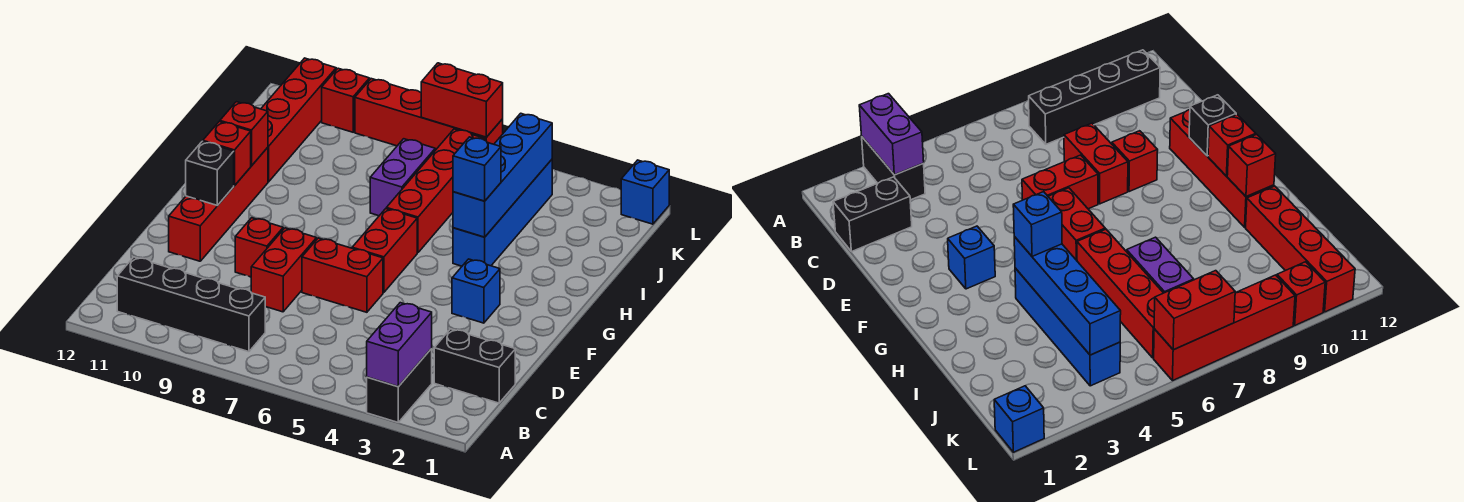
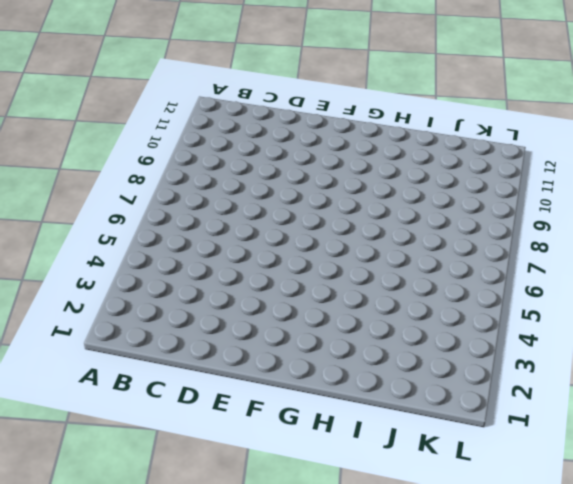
none -> black 1x2 brick [367,349,432,422]
none -> black 1x4 brick [117,257,265,352]
none -> black 1x2 brick [434,329,515,403]

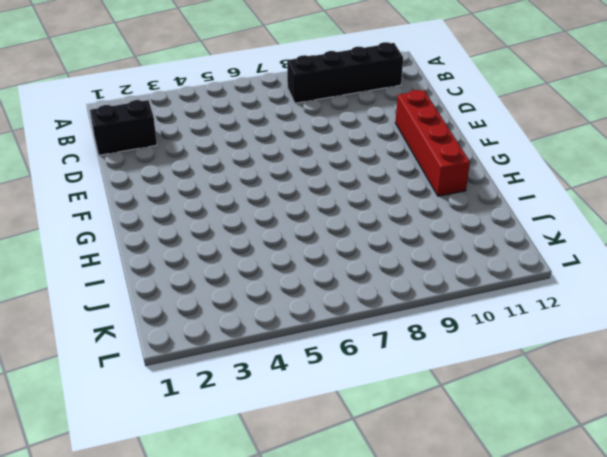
none -> black 1x2 brick [367,349,432,422]
none -> red 1x2 brick [251,228,317,312]
none -> red 1x2 brick [302,238,383,312]

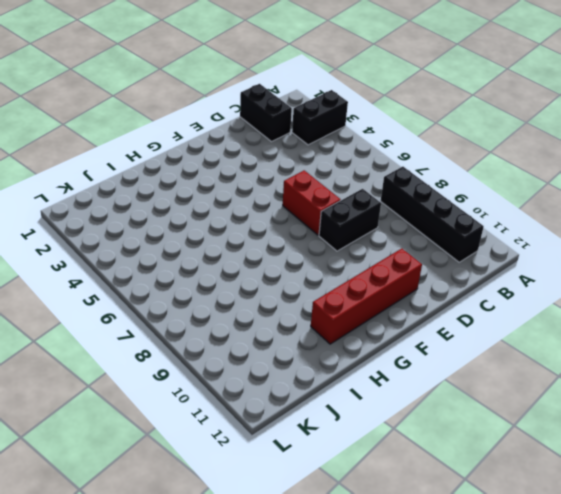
black 1x2 brick [319,189,381,251] -> red 1x2 brick [251,228,317,312]
none -> red 1x1 brick [235,218,283,277]
none -> blue 1x1 brick [452,259,500,323]
none -> red 1x2 brick [352,209,417,293]

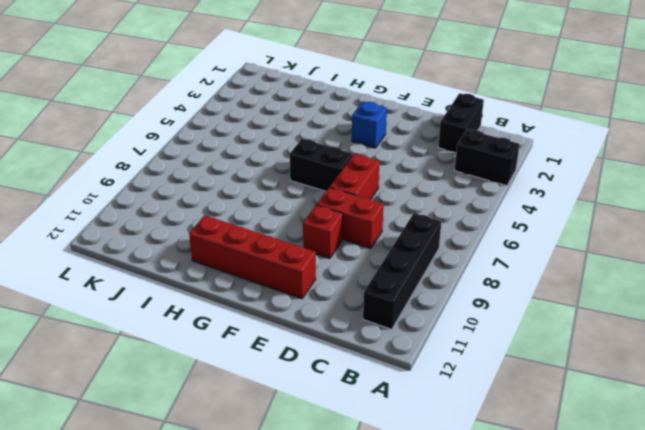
black 1x2 brick [290,139,353,191] -> red 1x2 brick [352,209,417,293]
none -> blue 1x4 brick [453,160,552,266]
none -> red 1x4 brick [386,129,486,253]
none -> purple 1x2 brick [370,139,435,216]

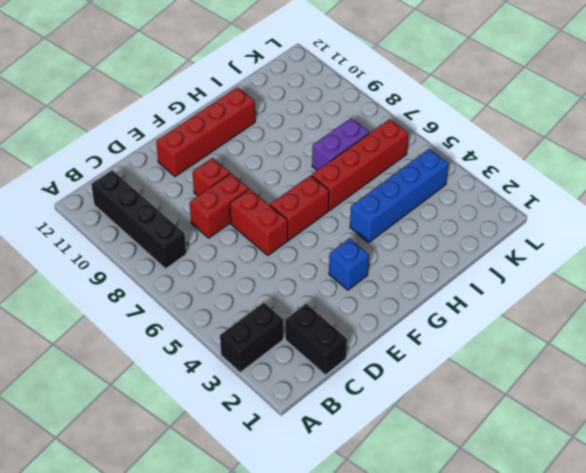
none -> red 1x4 brick [261,58,336,182]
none -> blue 1x1 brick [621,160,669,224]
none -> red 1x4 brick [355,79,503,150]

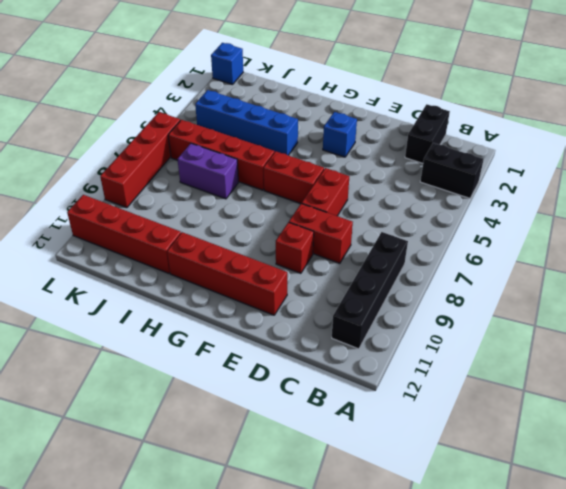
none -> red 1x1 brick [322,68,370,132]
none -> purple 1x2 brick [367,303,432,387]
none -> black 1x1 brick [186,141,234,206]

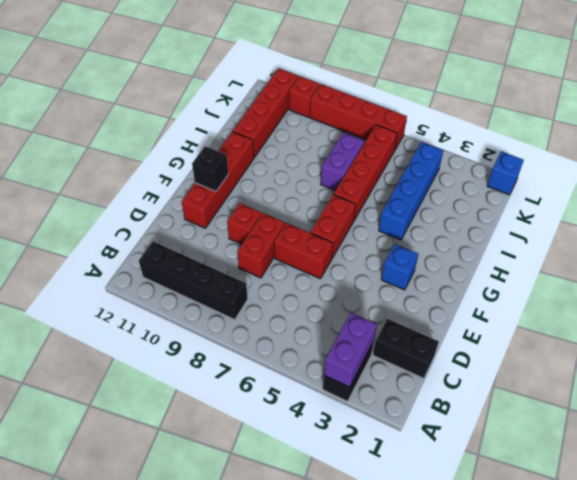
none -> red 1x1 brick [203,122,251,186]
none -> blue 1x4 brick [453,113,552,237]
none -> red 1x1 brick [220,102,268,166]

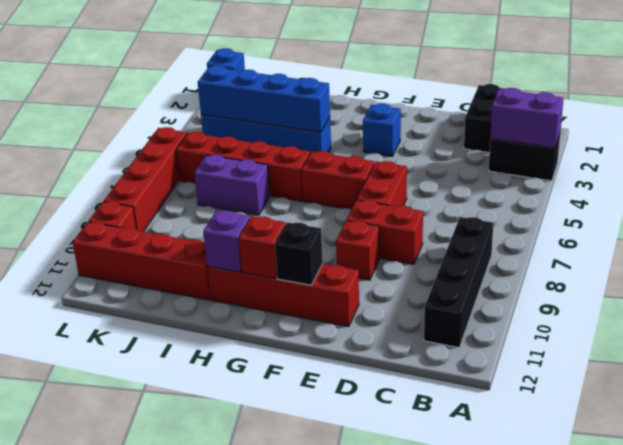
purple 1x1 brick [203,210,250,272] -> red 1x1 brick [220,102,268,166]
none -> red 1x2 brick [421,63,503,137]
none -> blue 1x1 brick [453,137,501,201]

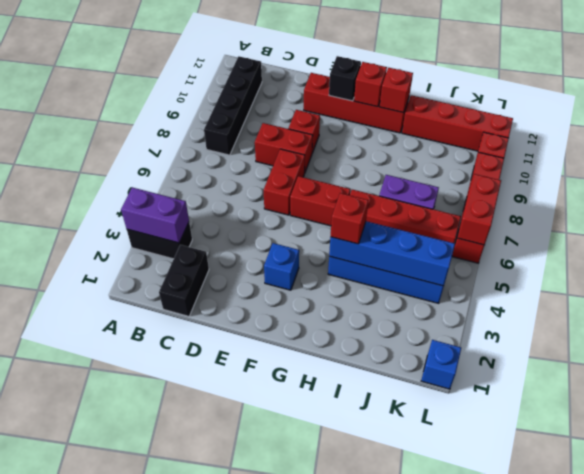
red 1x1 brick [331,193,368,244] -> blue 1x1 brick [453,137,501,201]

